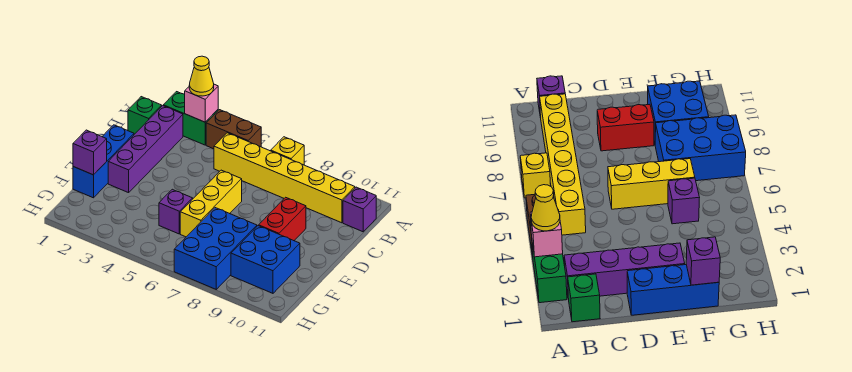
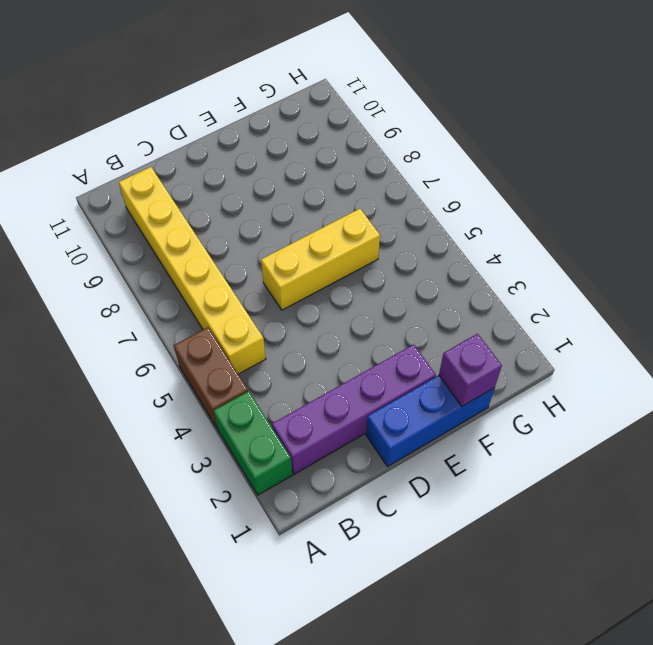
none -> yellow 1x1 brick [271,137,304,165]
none -> green 1x1 brick [128,97,162,134]
none -> purple 1x1 brick [343,187,376,232]

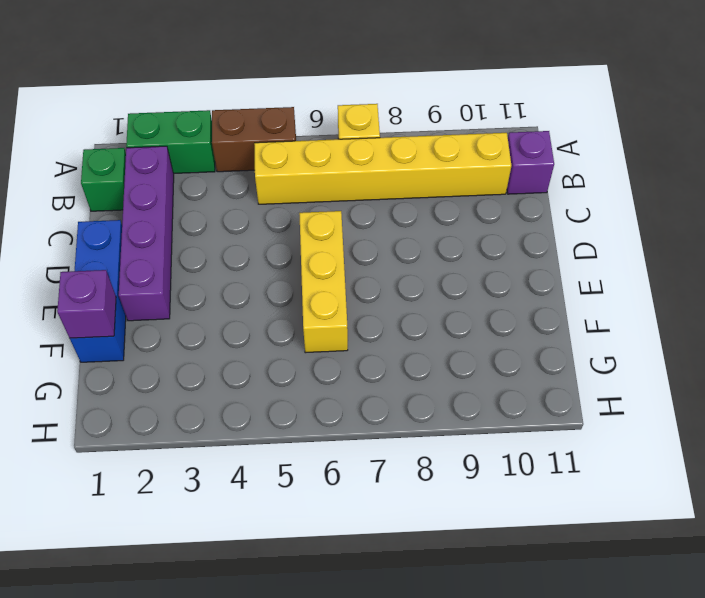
none -> red 1x2 brick [259,197,306,241]
none -> purple 1x1 brick [159,189,193,234]
none -> blue 2x3 brick [174,208,257,289]

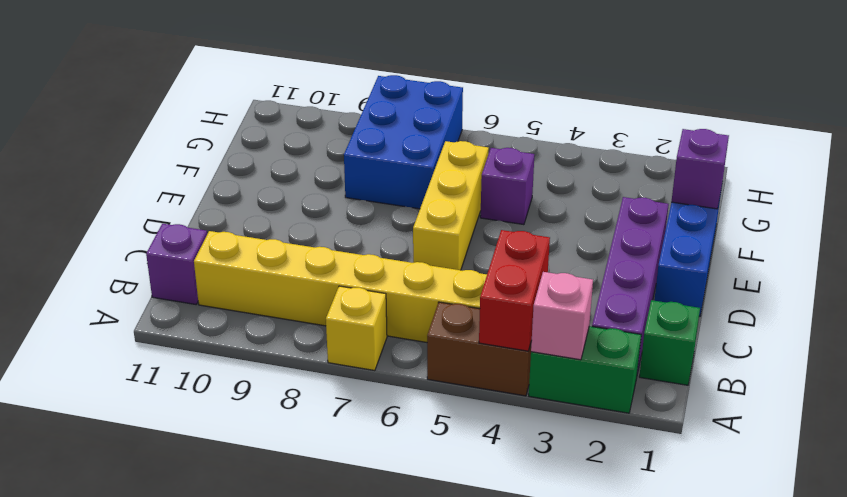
red 1x2 brick [479,230,550,351] -> red 1x2 brick moved to [259,197,306,241]
none -> blue 2x2 brick [231,226,300,293]
none -> yellow 1x1 cone [189,56,214,96]

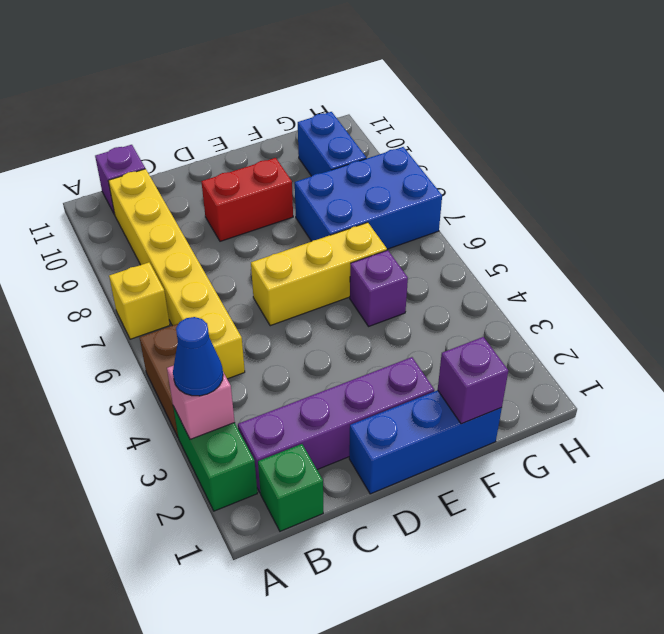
blue 1x1 cone [173,317,223,396] -> yellow 1x1 cone [189,56,214,96]
blue 1x2 brick [298,112,366,176] -> blue 2x2 brick [231,226,300,293]

